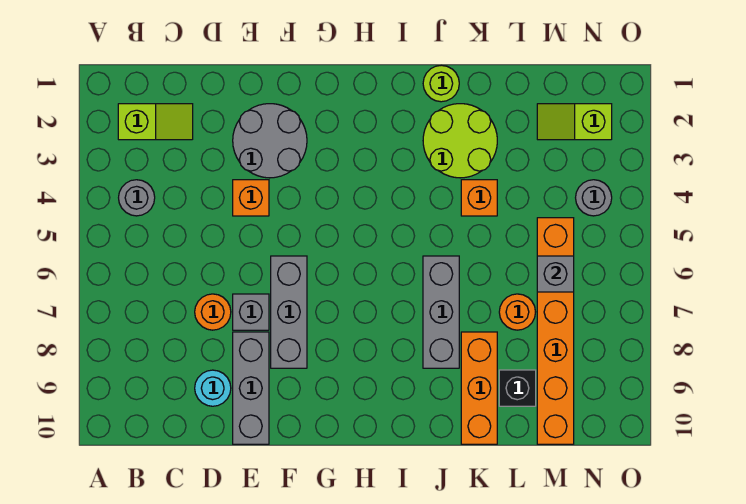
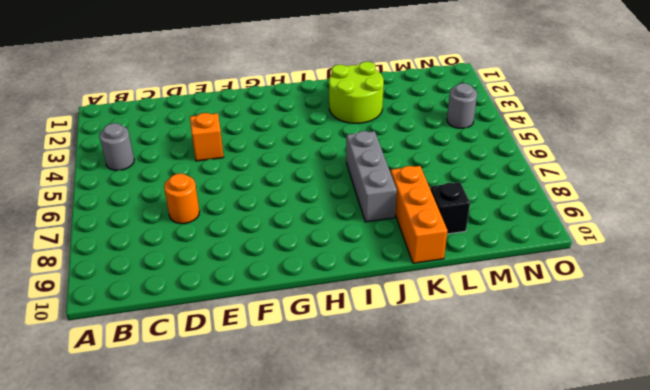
none -> lime 1x2 slope [118,104,193,140]
none -> cyan 1x1 round brick [195,370,231,406]
none -> grey 2x2 round brick [233,104,307,178]

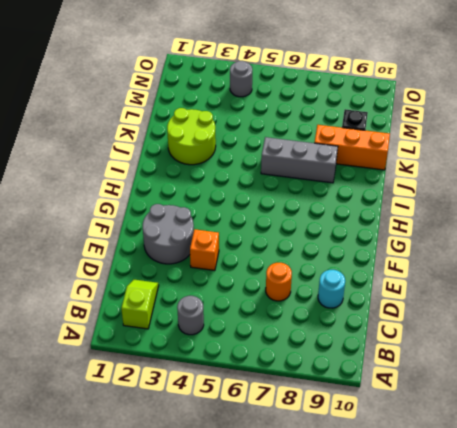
none -> grey 1x1 brick [233,294,269,330]
none -> grey 1x3 brick [233,332,269,444]
none -> grey 1x3 brick [271,256,307,368]

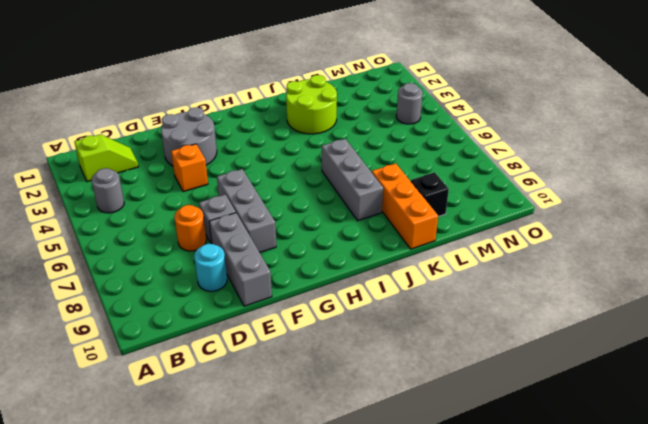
none -> lime 1x1 round brick [423,65,459,102]
none -> orange 1x1 brick [461,180,497,216]
none -> orange 1x1 round brick [499,294,535,330]

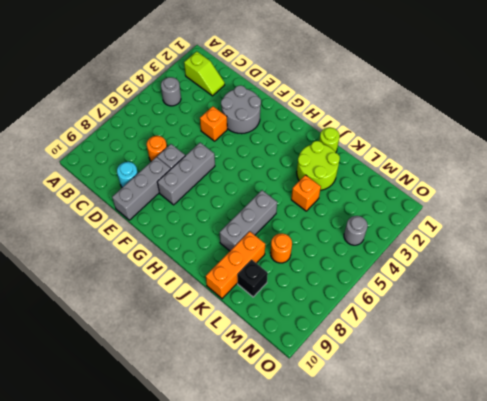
none -> lime 1x2 slope [537,104,612,140]
none -> orange 1x6 brick [537,218,574,444]
none -> grey 1x1 brick [537,256,574,292]

